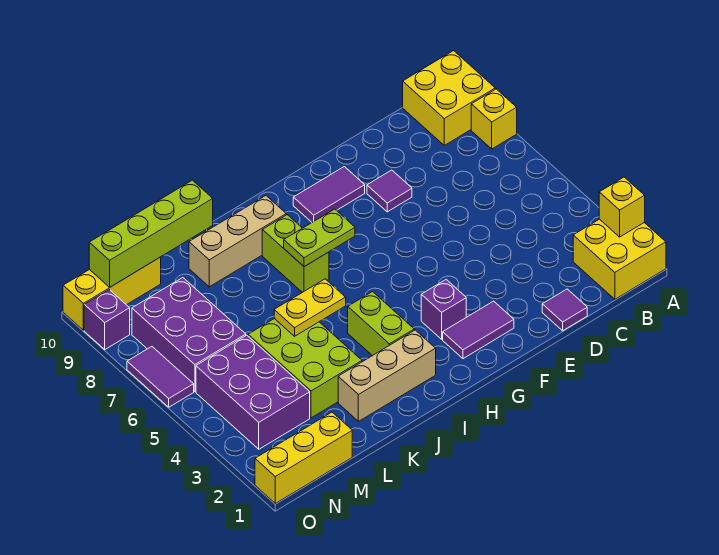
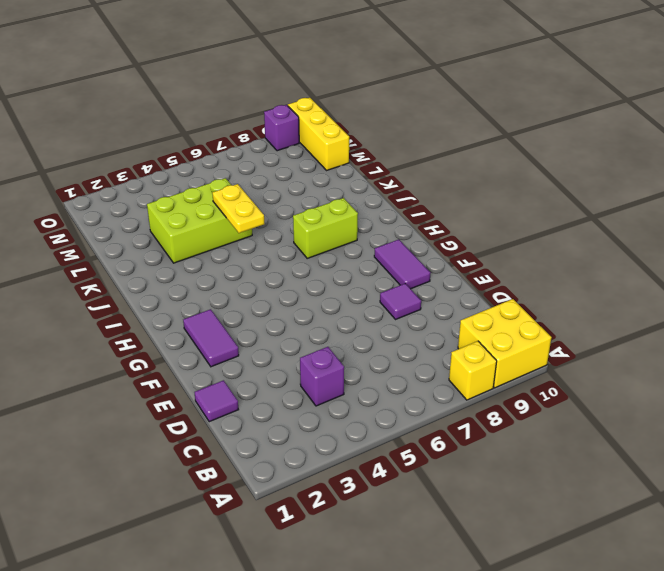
purple 1x1 brick [300,347,344,406] -> purple 1x1 brick moved to [421,280,466,339]
none -> yellow 2x2 brick [573,219,666,299]
none -> tan 1x3 brick [338,330,436,421]
none -> lime 1x2 brick [348,292,414,356]

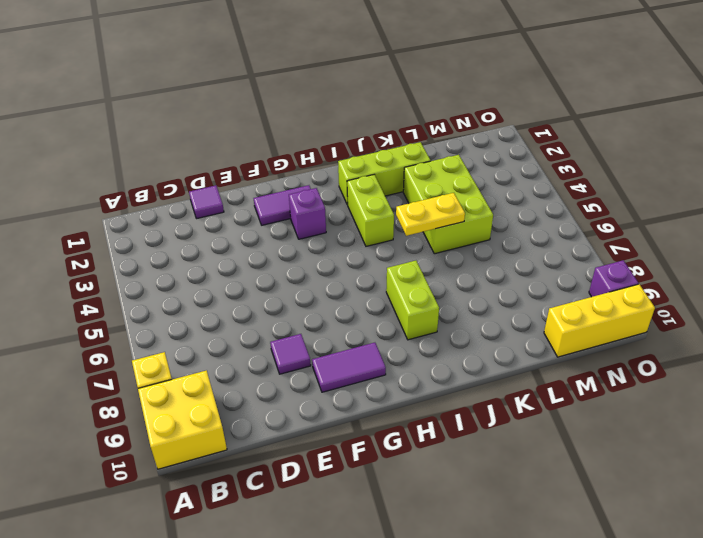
lime 1x3 brick [338,142,431,205] -> tan 1x3 brick [338,330,436,421]
none -> yellow 2x2 brick [573,219,666,299]
none -> tan 1x3 brick [189,196,286,287]
none -> yellow 1x3 brick [255,412,352,503]

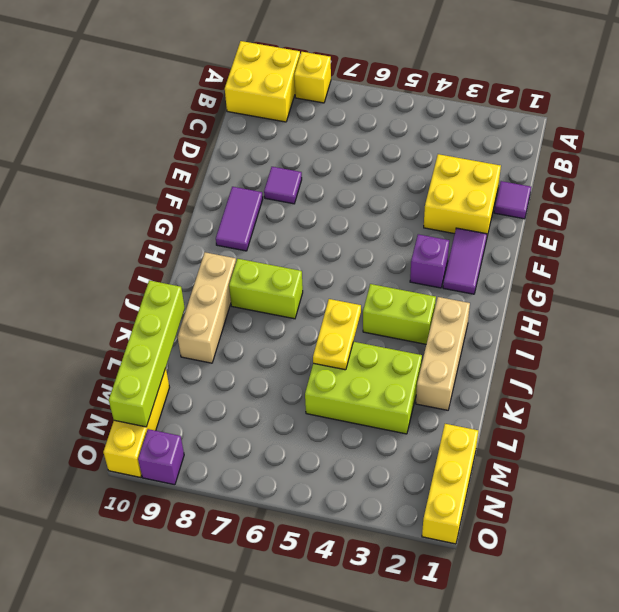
yellow 2x2 brick [424,154,501,236] -> yellow 2x2 brick moved to [573,219,666,299]
none -> purple 2x3 brick [196,335,310,449]
none -> purple 2x3 brick [132,278,246,392]
none -> purple 1x2 tile [127,347,194,407]

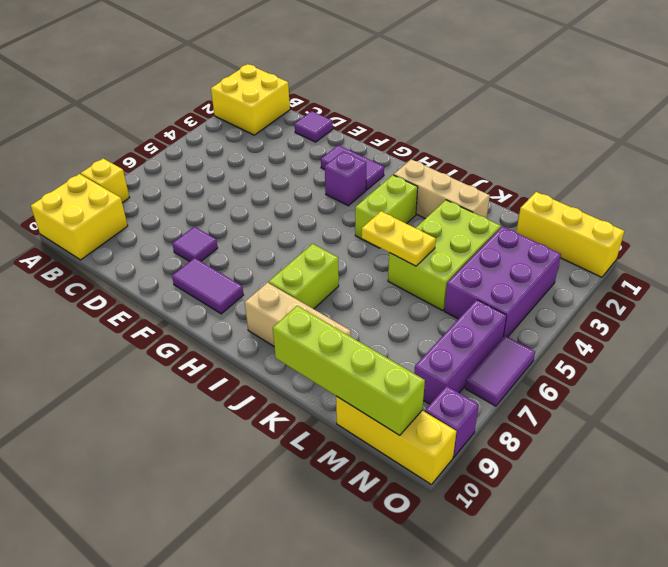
purple 1x3 brick [414,300,507,404] -> purple 2x3 brick [132,278,246,392]
none -> yellow 1x1 brick [599,177,645,237]
none -> lime 1x2 plate [284,209,355,267]

